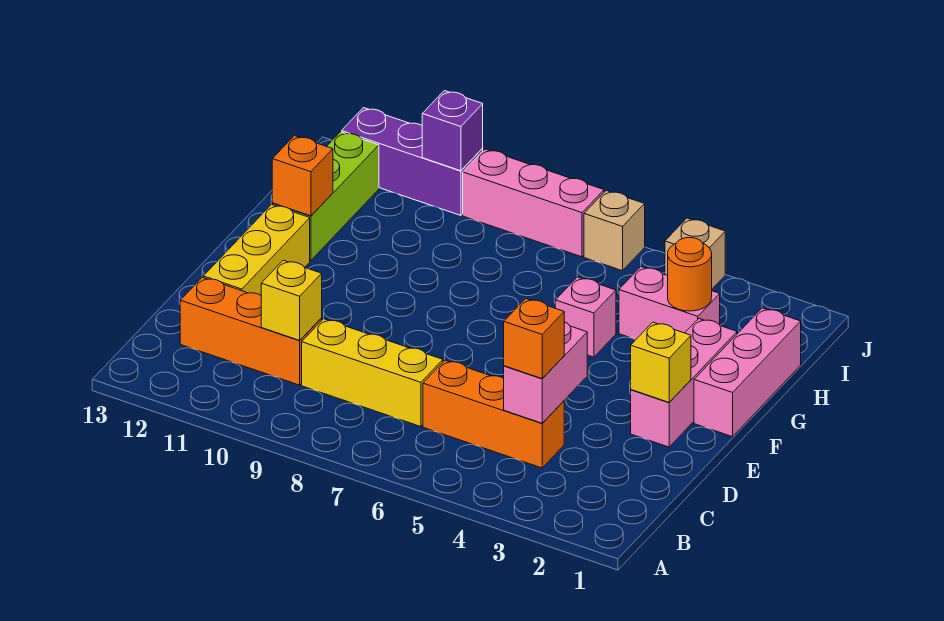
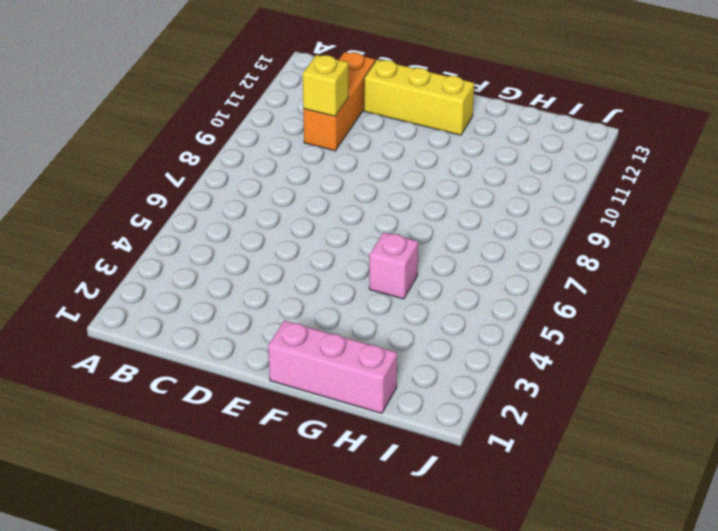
none -> orange 1x3 brick [423,360,564,468]
none -> yellow 1x3 brick [302,319,443,427]
none -> pink 1x3 brick [631,319,737,447]

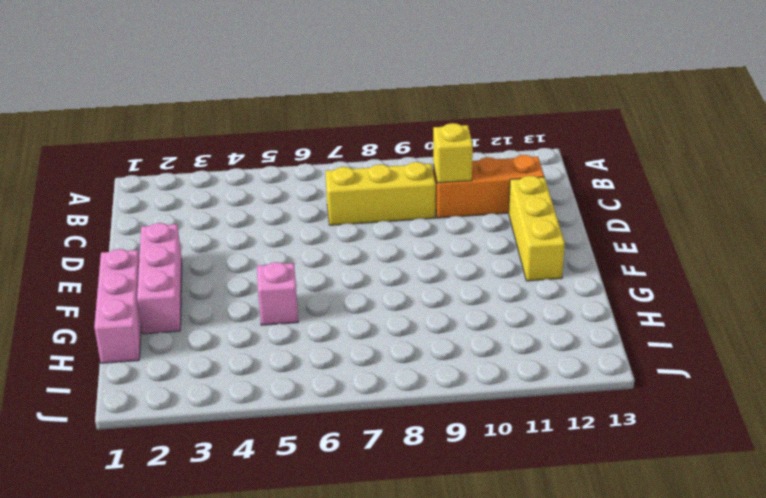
none -> orange 1x3 brick [423,360,564,468]
none -> lime 1x3 brick [272,132,379,261]
none -> pink 1x2 brick [619,267,720,340]

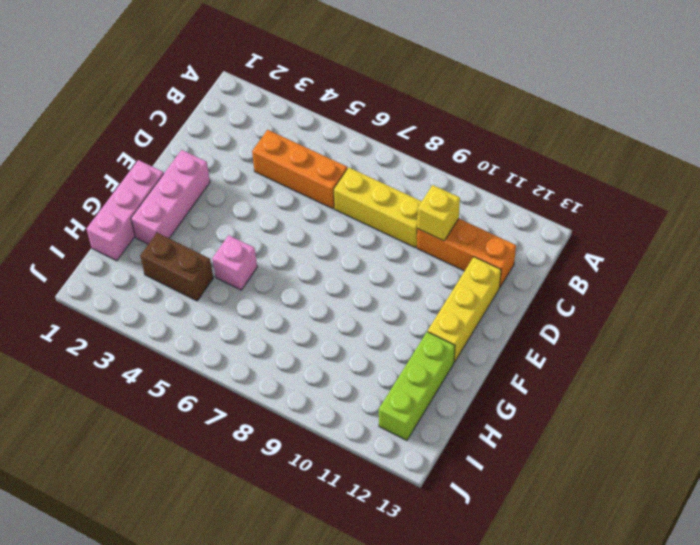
brown 1x2 brick [140,233,213,301] -> pink 1x2 brick [619,267,720,340]
none -> tan 1x1 brick [665,218,725,289]
none -> tan 1x1 brick [584,191,645,271]
none -> pink 1x3 brick [463,149,604,257]

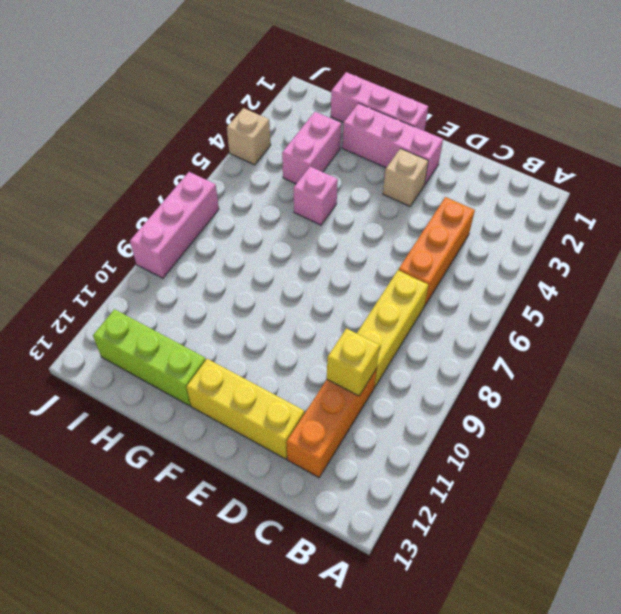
tan 1x1 brick [383,148,428,206] -> tan 1x1 brick moved to [584,191,645,271]
none -> purple 1x3 brick [342,108,483,215]
none -> pink 1x2 brick [504,322,587,423]
none -> yellow 1x1 brick [631,322,691,402]

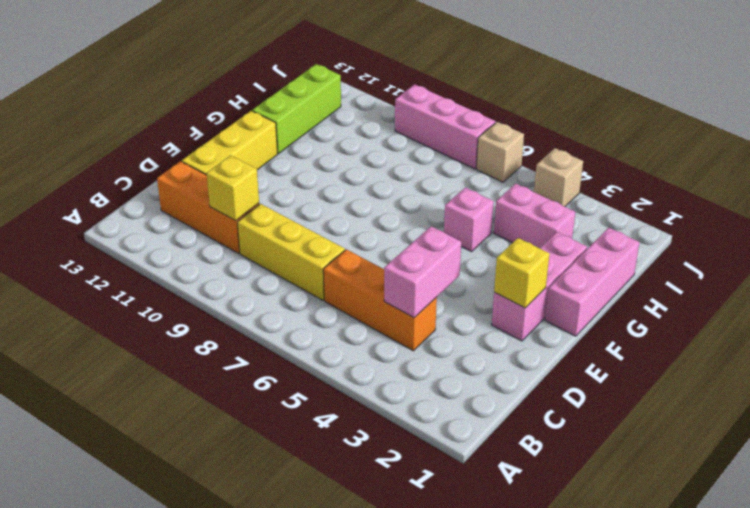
none -> purple 1x3 brick [342,108,483,215]
none -> orange 1x1 brick [272,136,333,216]
none -> orange 1x1 round brick [668,238,712,311]

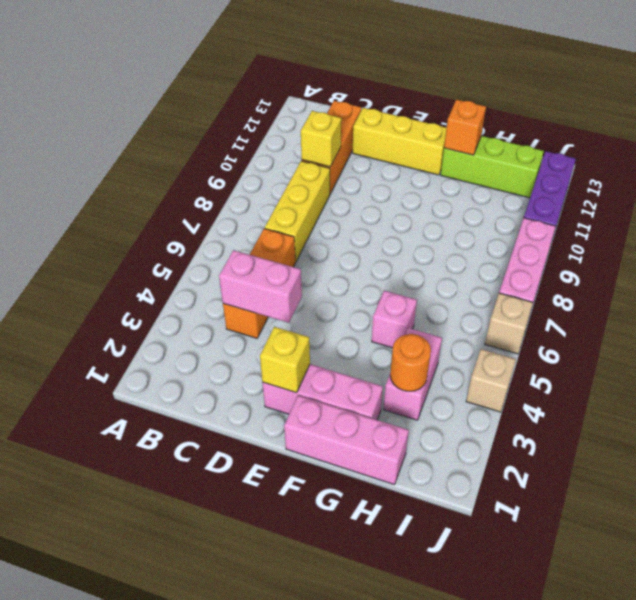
none -> purple 1x1 brick [422,91,483,171]
none -> orange 1x1 brick [504,299,564,379]

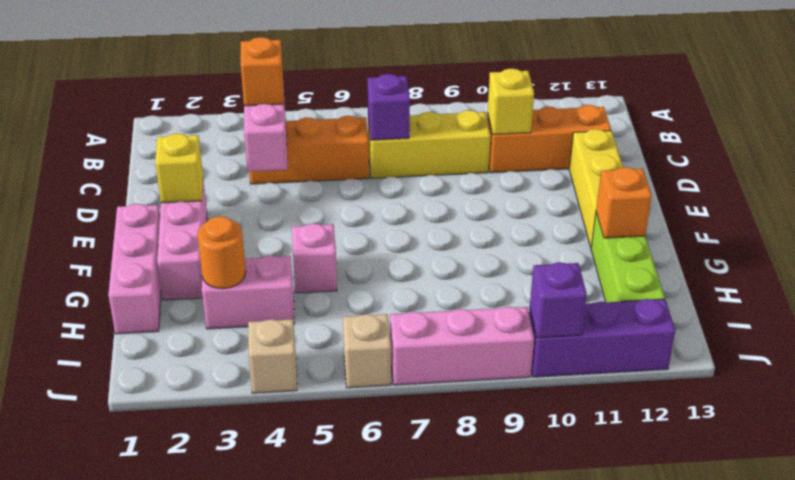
purple 1x1 brick [368,74,410,140] -> none

